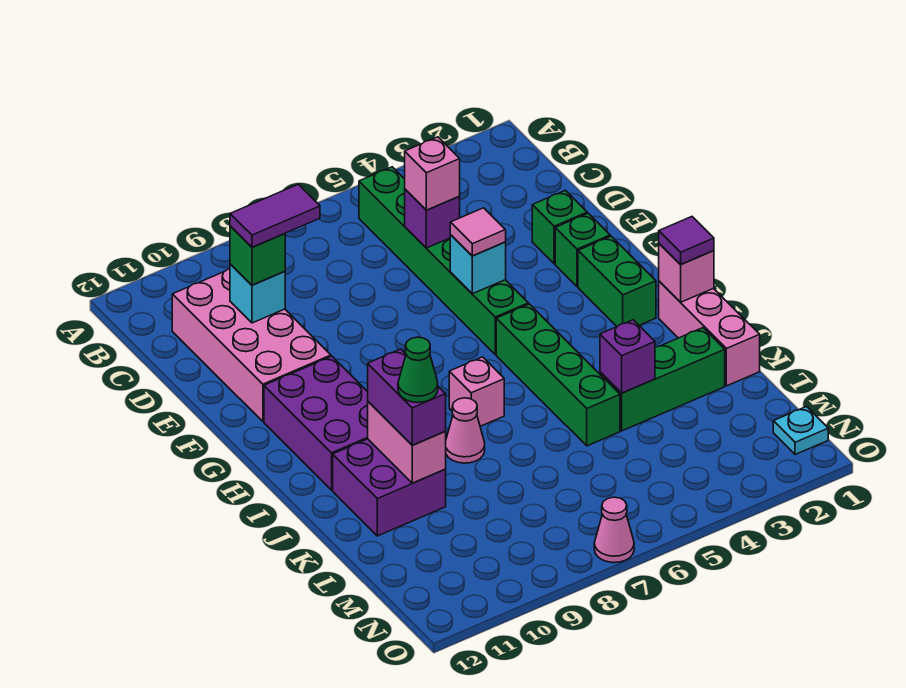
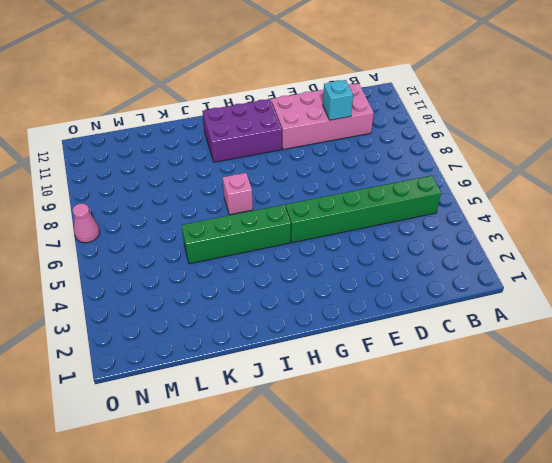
none -> green 1x1 brick [532,190,587,264]
none -> green 1x1 brick [555,213,610,287]
none -> green 1x2 brick [578,236,656,326]

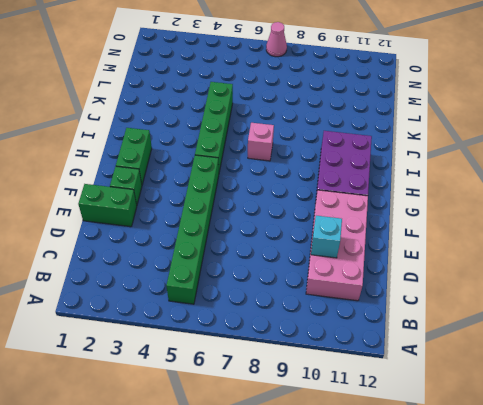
green 1x2 brick [78,184,137,227] -> green 1x1 brick [532,190,587,264]
none -> pink 1x3 brick [659,281,760,386]
none -> pink 1x1 cone [446,398,485,463]
none -> purple 2x2 brick [333,439,446,536]

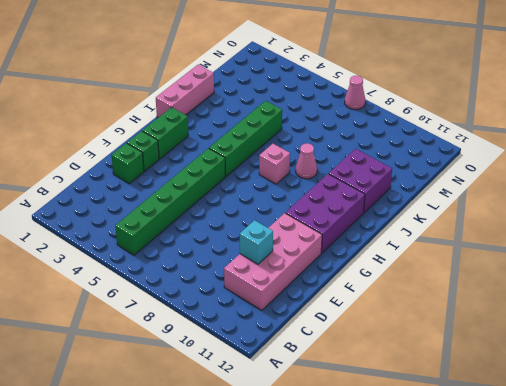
none -> green 1x3 brick [600,328,725,431]
none -> cyan 1x1 plate [773,407,828,455]
none -> purple 1x1 brick [405,189,460,248]

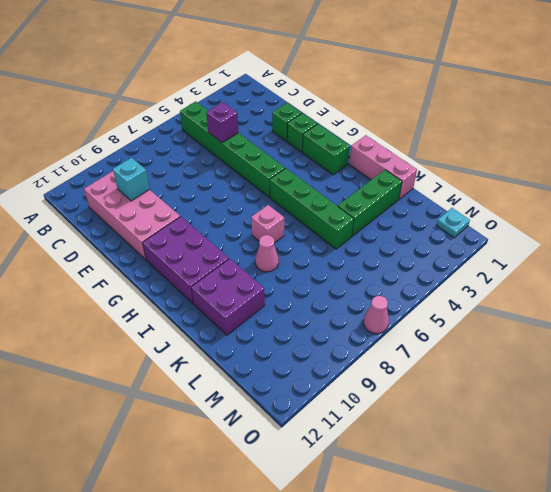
none -> cyan 1x1 brick [450,235,506,294]
none -> pink 1x1 brick [659,244,714,302]
none -> pink 1x2 brick [368,402,446,483]

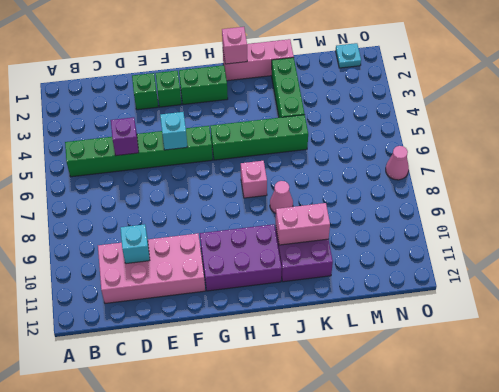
none -> purple 1x1 brick [600,320,655,393]
none -> pink 1x1 brick [405,137,460,210]
none -> green 1x1 brick [230,226,285,285]

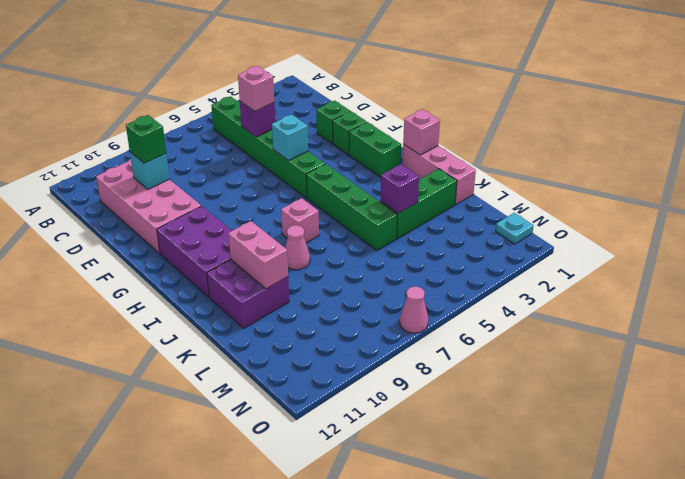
none -> pink 1x1 tile [450,208,506,256]
none -> purple 1x1 tile [659,217,714,265]
none -> purple 1x2 brick [368,349,446,445]

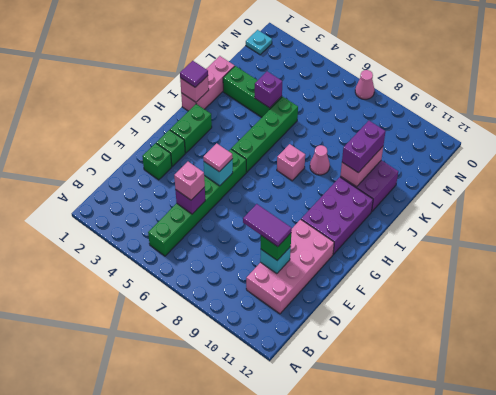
none -> green 1x1 cone [398,337,438,403]

